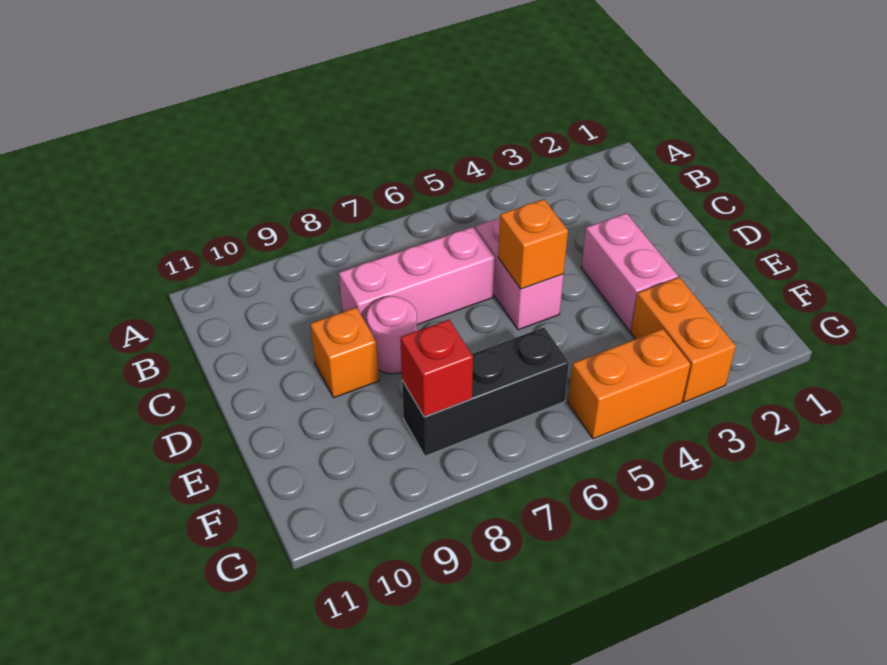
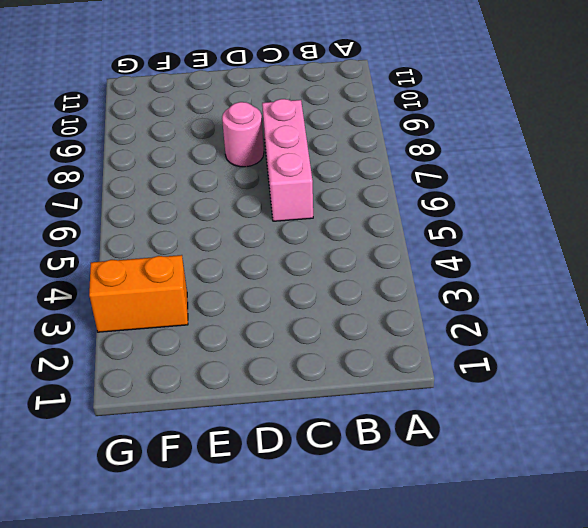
none -> pink 1x2 brick [476,217,564,330]
none -> pink 1x2 brick [581,213,678,331]

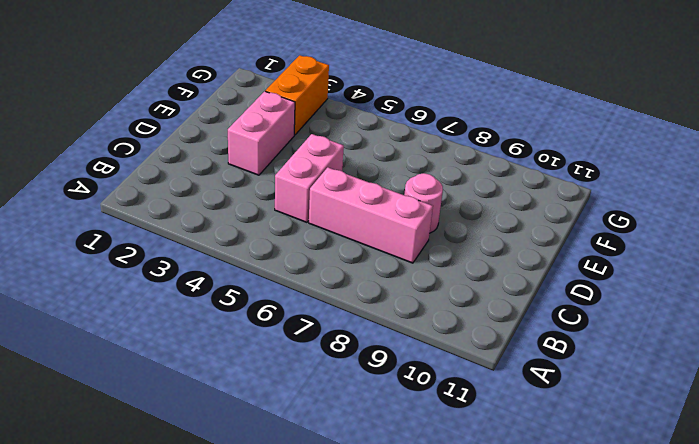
none -> orange 1x1 brick [310,308,379,398]
none -> black 1x3 brick [402,327,569,456]

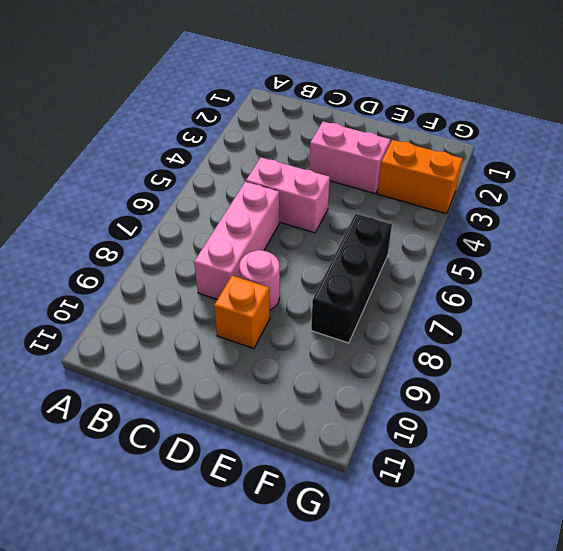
none -> orange 1x2 brick [568,329,690,439]
none -> orange 1x1 brick [498,199,568,289]

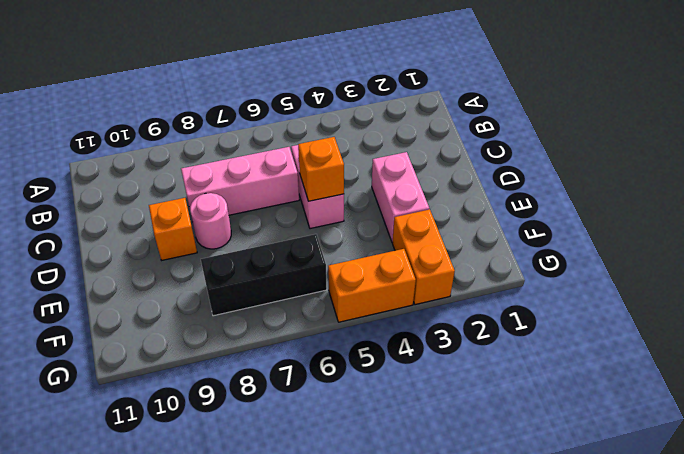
none -> red 1x1 brick [400,320,473,417]

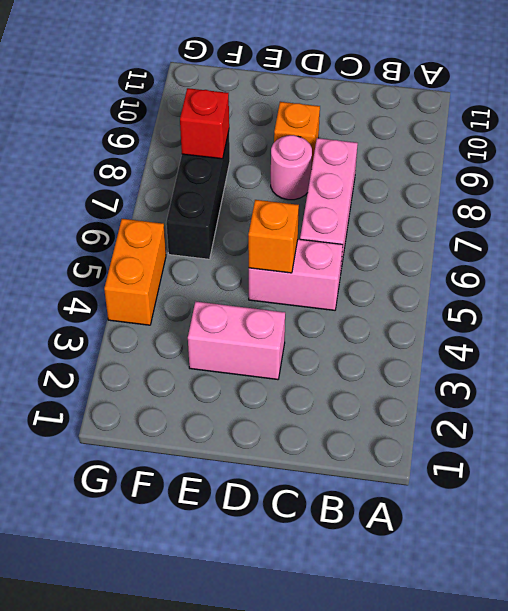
none -> orange 1x2 brick [631,277,736,402]

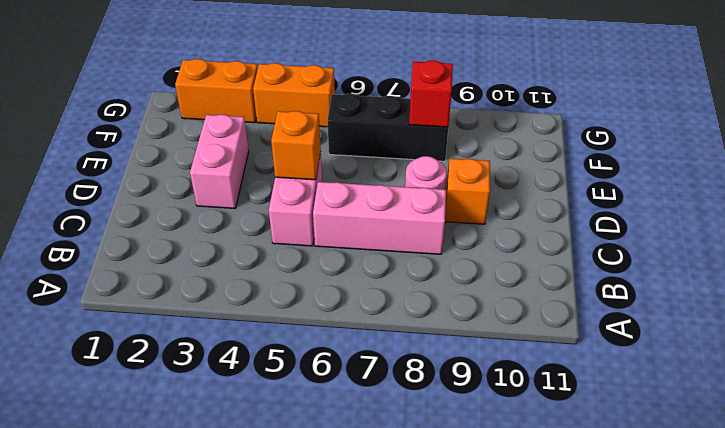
orange 1x2 brick [175,59,258,123] -> orange 1x2 brick turned to [631,277,736,402]

